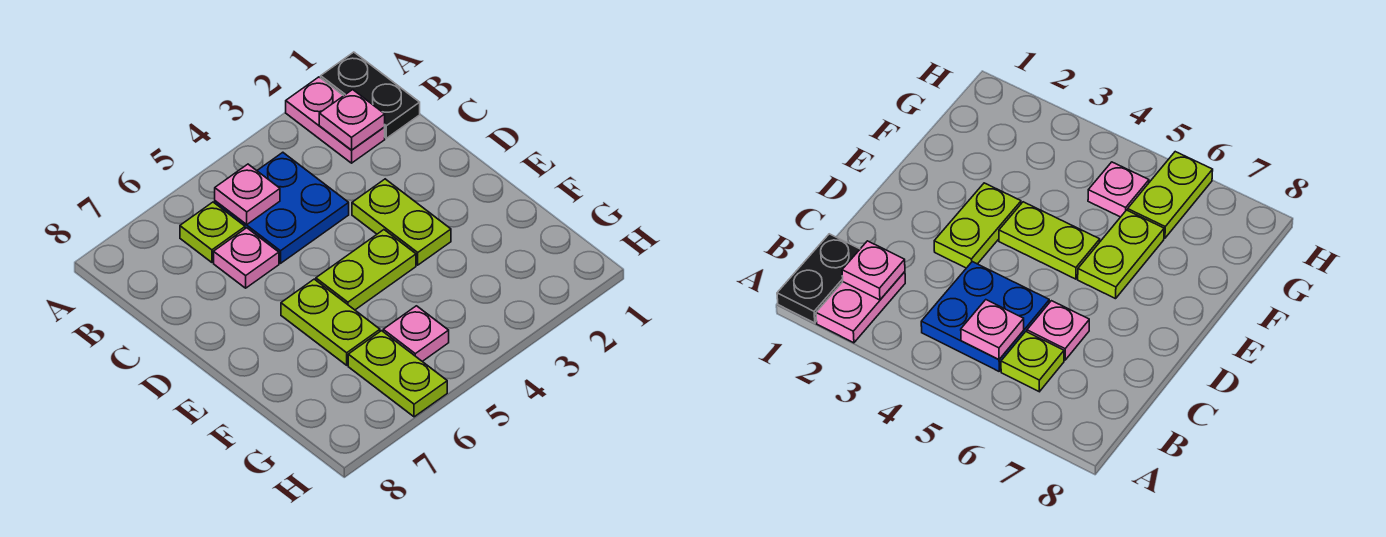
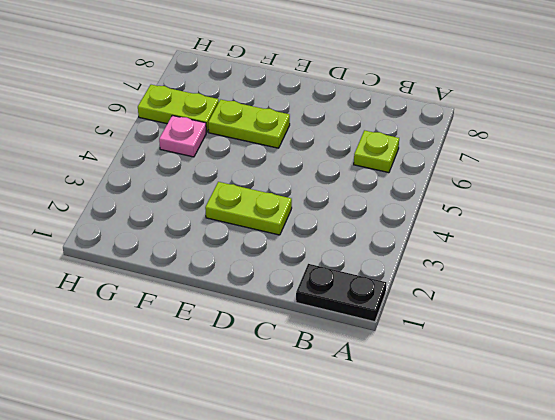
none -> pink 1x2 plate [286,77,385,163]
none -> blue 2x2 plate [215,152,349,263]
none -> pink 1x1 plate [214,228,279,288]

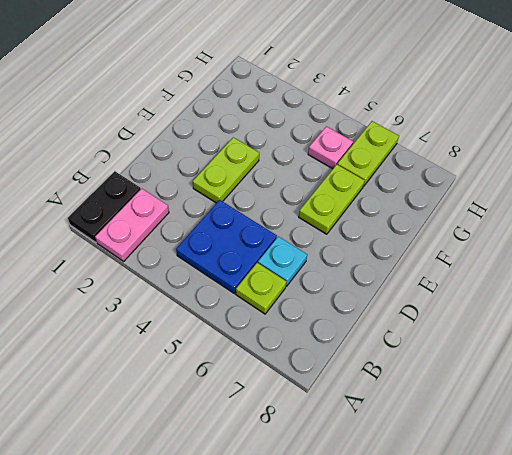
cyan 1x1 plate [258,237,307,286] -> pink 1x1 plate [214,228,279,288]
none -> lime 1x2 plate [316,230,416,310]
none -> pink 1x1 plate [319,90,385,150]
none -> pink 1x1 plate [215,164,280,225]

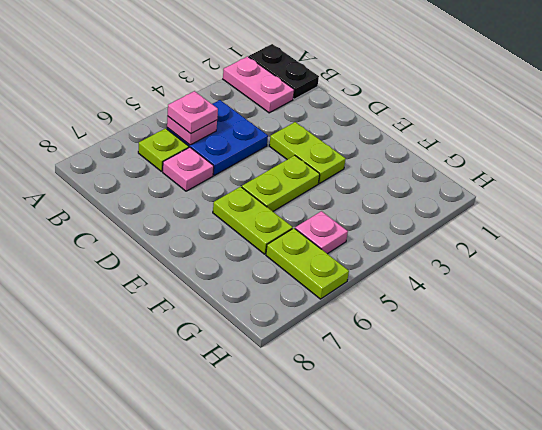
pink 1x1 plate [168,91,218,134] -> pink 1x1 plate moved to [319,90,385,150]

